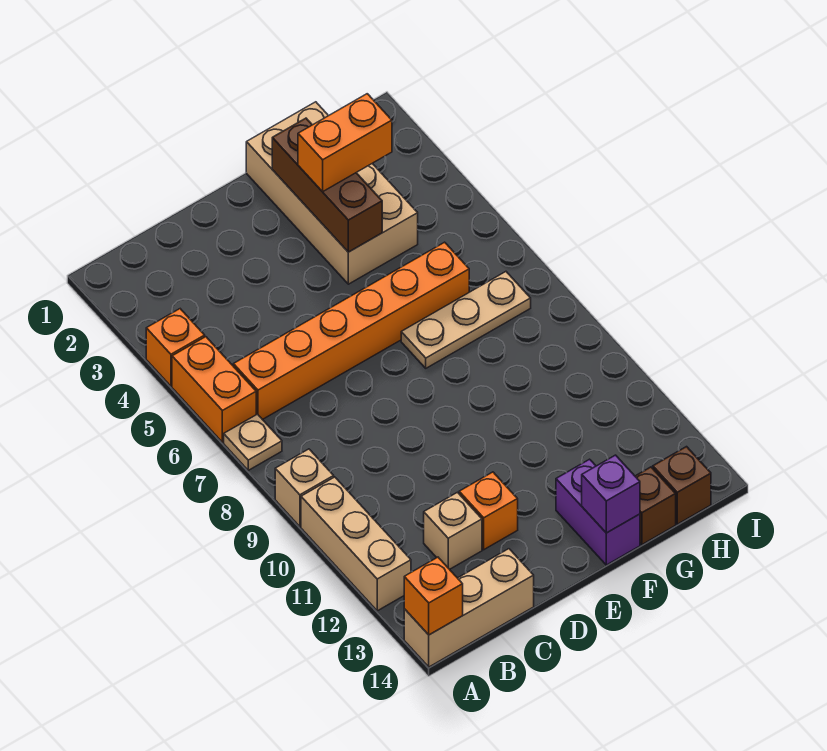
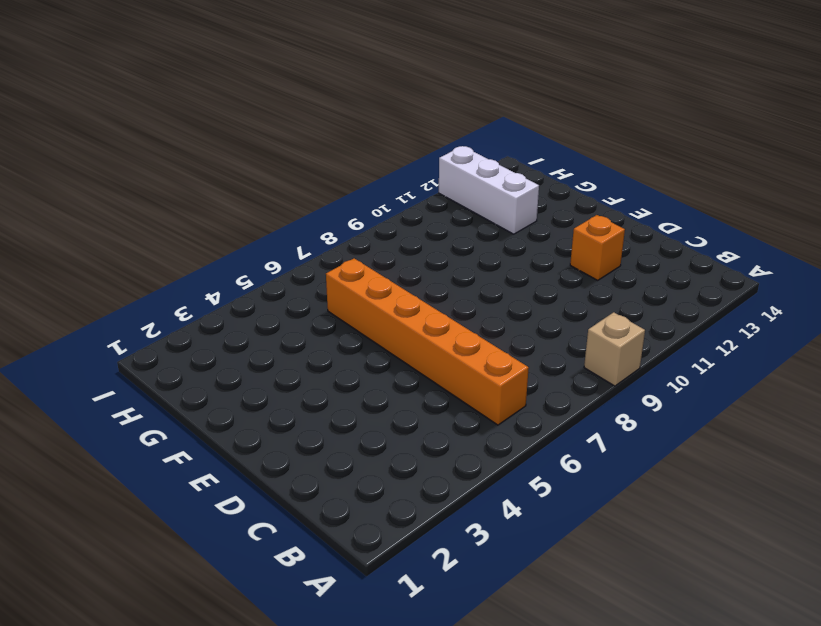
white 1x3 brick [439,146,539,234] -> none
none -> orange 1x1 brick [146,309,205,386]
none -> orange 1x2 brick [172,337,256,442]
none -> tan 1x1 plate [224,414,282,470]

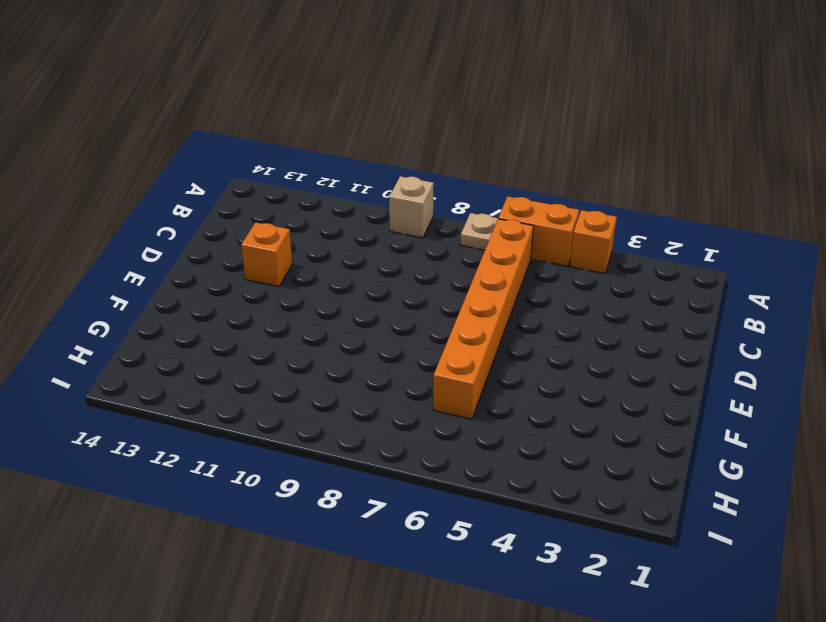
none -> tan 1x3 brick [301,477,411,611]
none -> tan 1x3 brick [404,549,534,667]
none -> tan 1x1 brick [424,492,482,569]

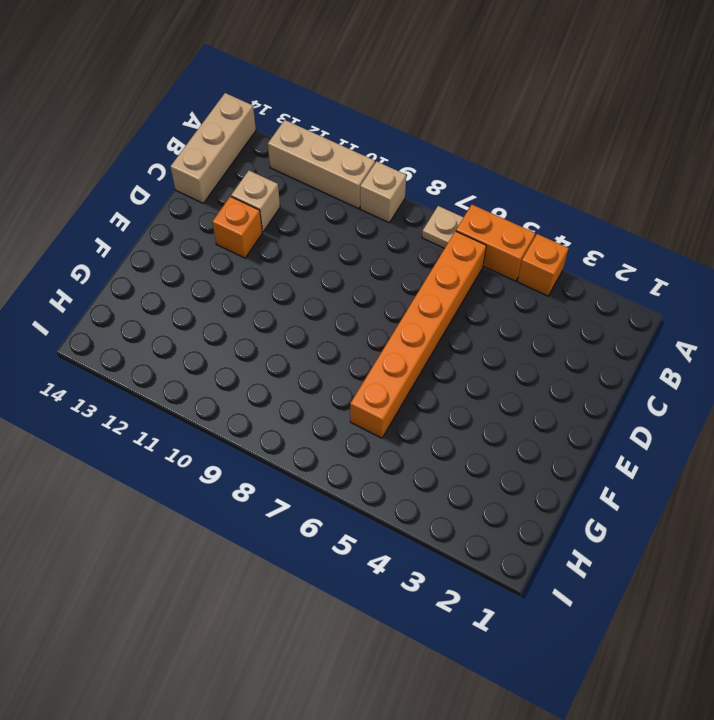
none -> tan 2x4 brick [246,102,418,284]
none -> tan 1x3 plate [401,272,531,368]
none -> purple 1x2 brick [556,459,640,565]

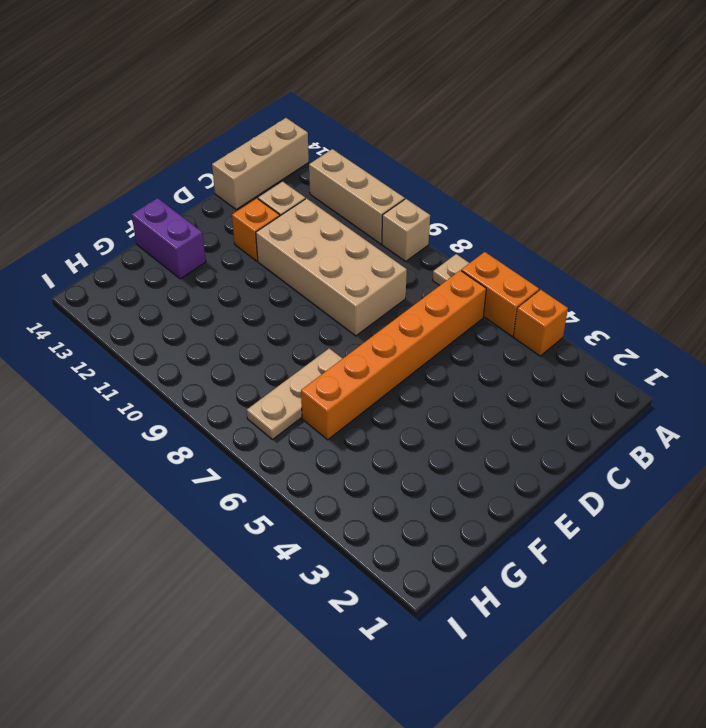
tan 2x4 brick [256,199,407,336] -> tan 2x4 brick moved to [246,102,418,284]
none -> brown 1x1 brick [635,467,676,544]
none -> brown 1x1 brick [653,447,711,524]
none -> orange 1x1 brick [404,557,463,635]

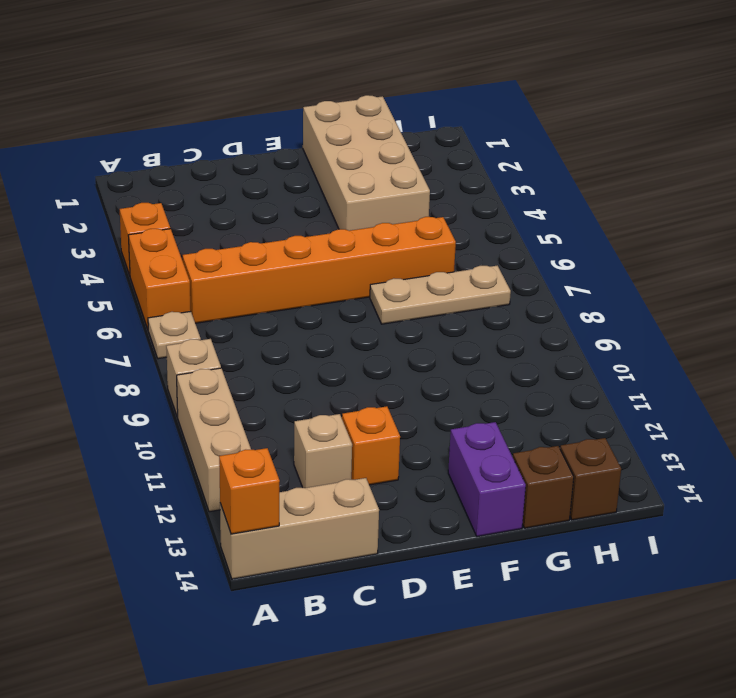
none -> brown 1x3 brick [272,118,382,252]
none -> purple 1x1 brick [582,455,640,533]
none -> orange 1x2 brick [298,94,392,192]

